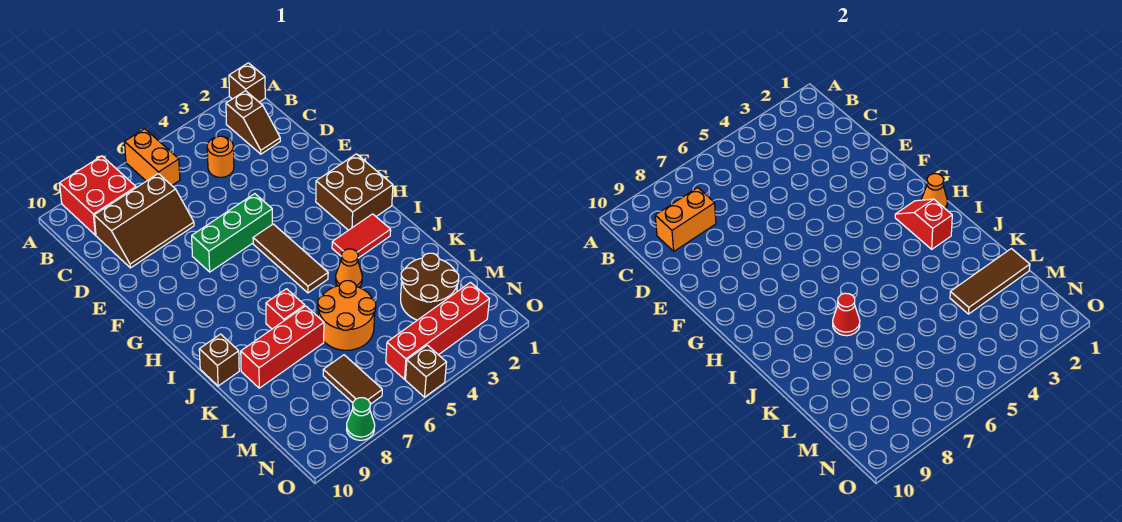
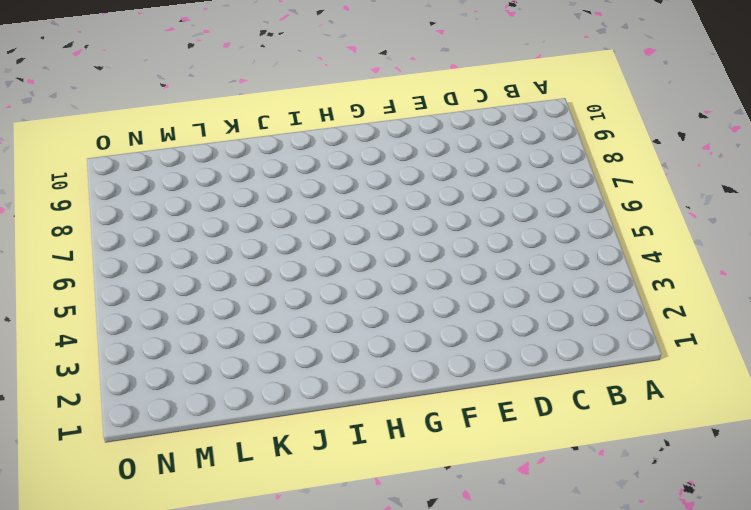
none -> brown 1x1 brick [229,63,265,102]
none -> orange 1x2 brick [125,129,180,185]
none -> red 2x2 brick [60,156,136,235]

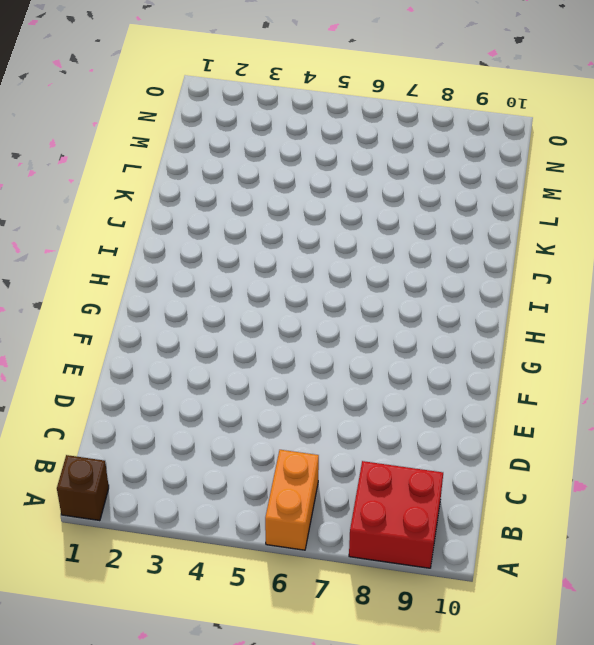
none -> brown 1x2 slope [226,91,280,154]
none -> orange 1x1 round brick [207,136,234,177]
none -> brown 2x3 slope [94,174,194,268]

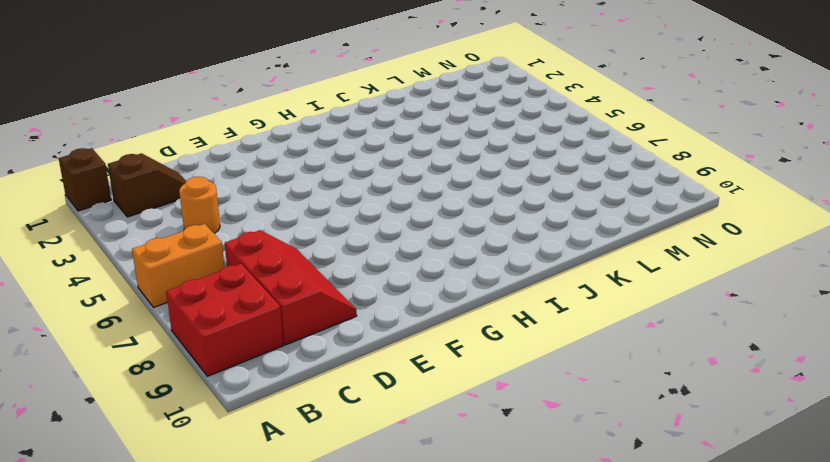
red 2x3 slope [225,230,357,345] -> brown 2x3 slope [94,174,194,268]
none -> green 1x3 brick [192,194,272,272]
none -> brown 2x2 brick [316,154,393,230]
none -> brown 1x3 tile [253,224,328,293]

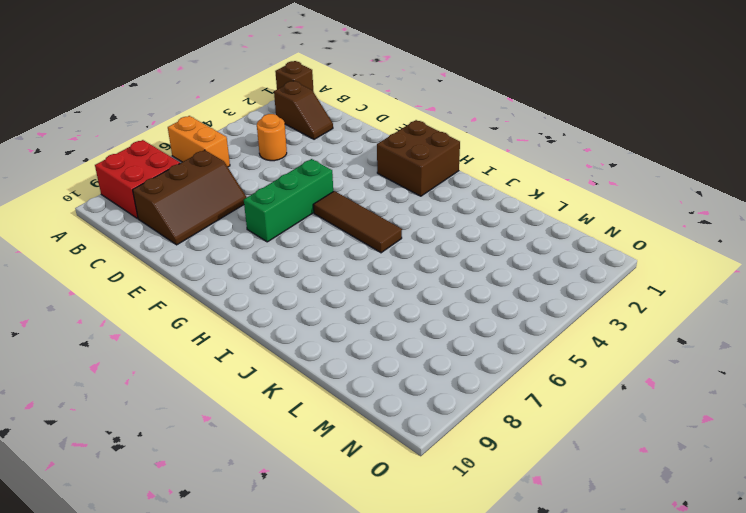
none -> red 1x2 tile [332,214,391,258]
none -> orange 1x1 cone [336,249,362,287]
none -> red 1x1 brick [266,289,305,329]

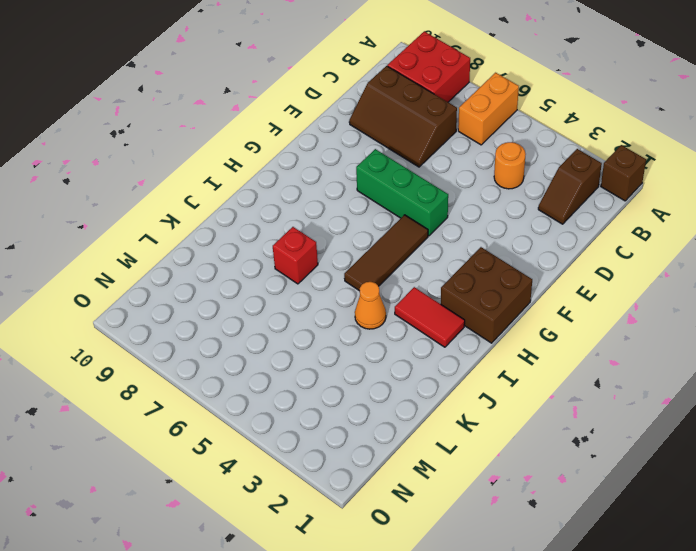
none -> brown 1x1 brick [199,334,239,386]
none -> orange 2x2 round brick [318,281,376,350]
none -> red 1x3 brick [241,306,324,388]

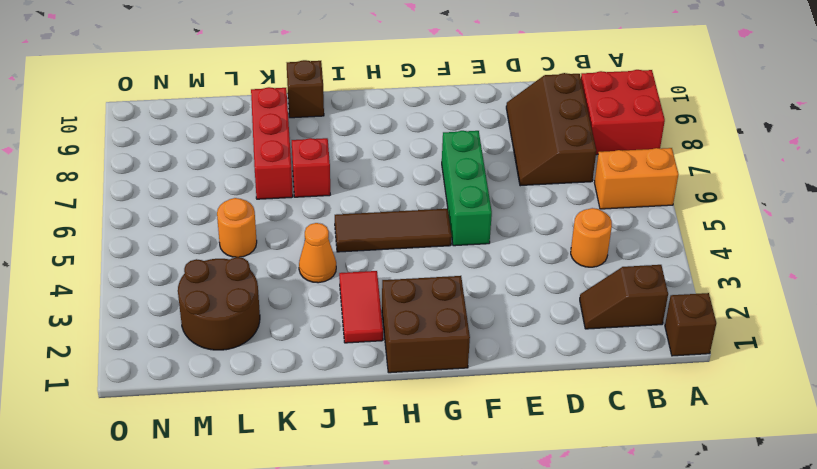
orange 1x1 round brick [217,198,257,257] -> orange 2x2 round brick [318,281,376,350]
none -> brown 1x2 tile [323,355,382,404]
none -> red 1x4 brick [386,282,489,379]
none -> brown 1x1 brick [406,345,447,397]

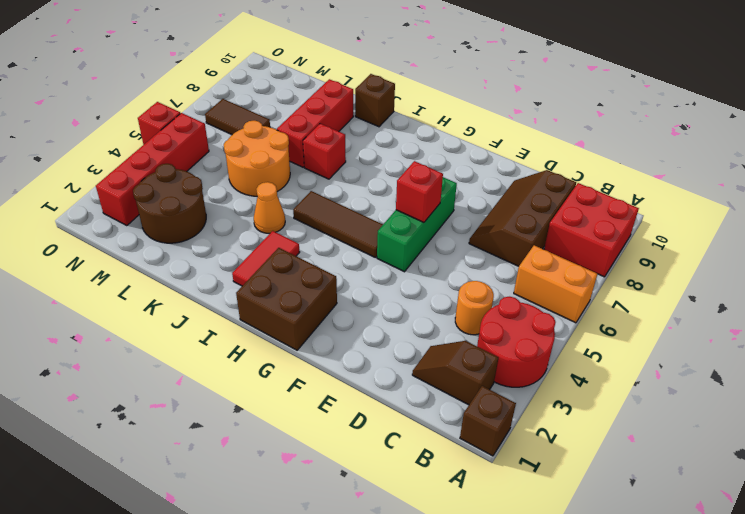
red 2x2 round brick [477,297,556,387] -> none
red 1x1 brick [396,161,443,222] -> none
red 1x1 brick [138,102,180,145] -> brown 1x1 brick [406,345,447,397]
none -> green 1x1 cone [347,398,375,440]
none -> orange 1x2 brick [655,188,716,251]
none -> orange 1x1 cone [922,174,947,209]

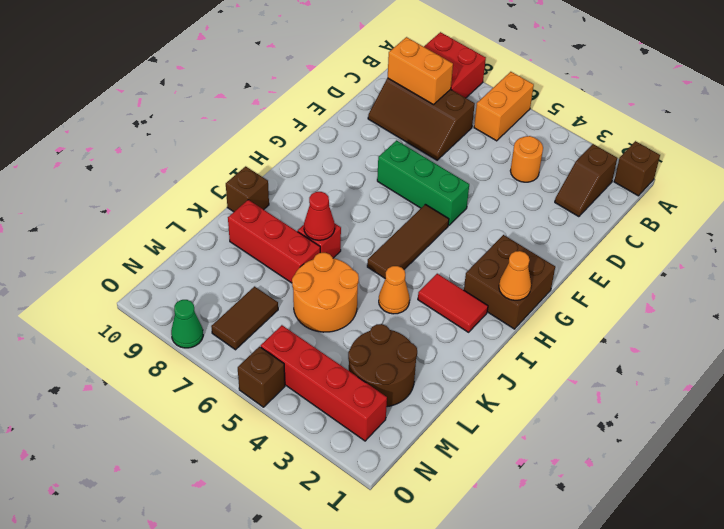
none -> red 1x2 slope [895,199,952,249]
none -> brown 1x3 tile [950,249,1030,314]

